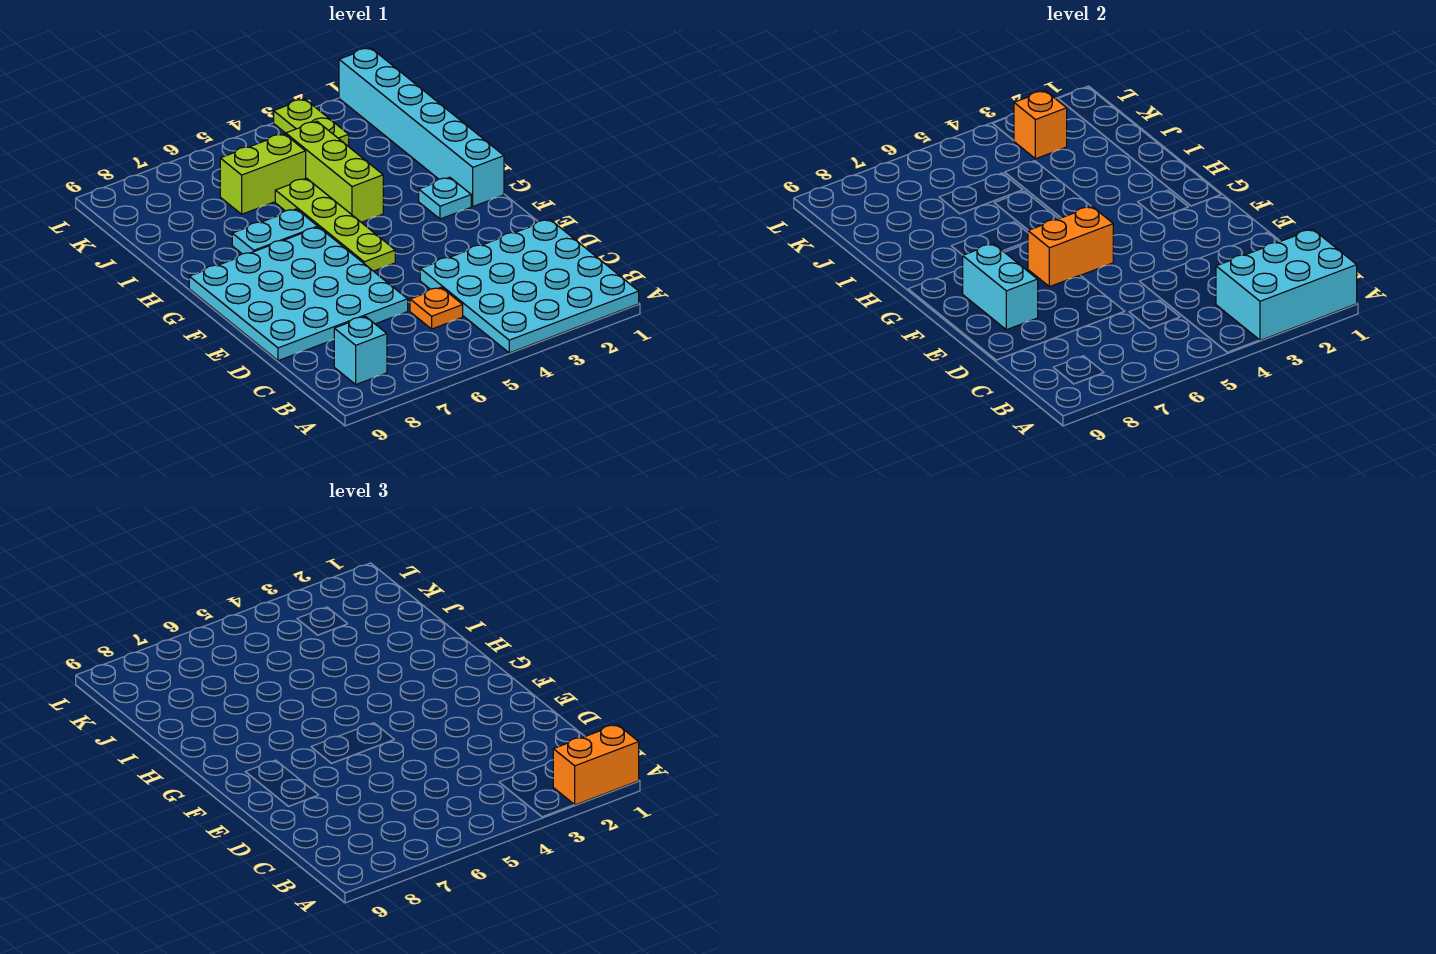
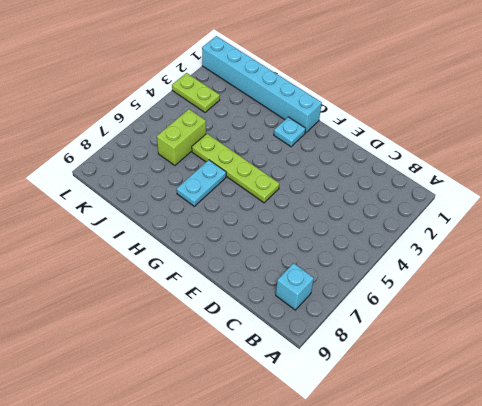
none -> cyan 4x4 plate [420,219,639,353]
none -> orange 1x1 plate [410,287,463,329]
none -> cyan 4x4 plate [189,227,408,361]

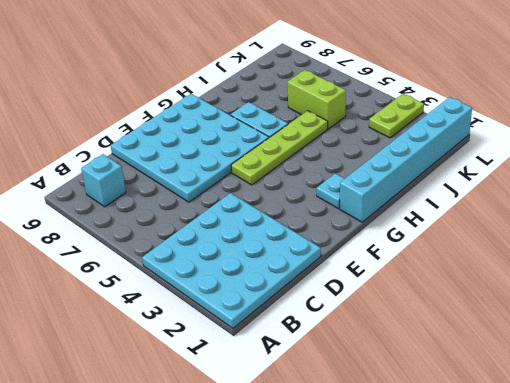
none -> orange 1x1 plate [410,287,463,329]
none -> lime 1x3 brick [286,121,383,222]
none -> cyan 2x3 brick [1216,229,1357,340]

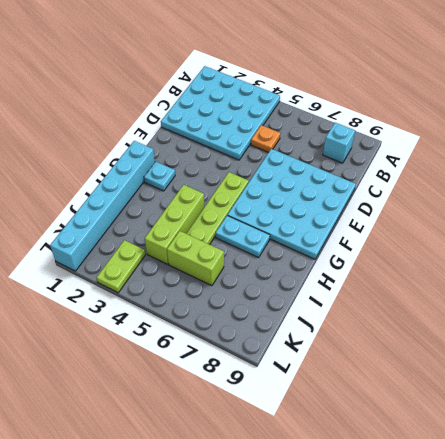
none -> cyan 2x3 brick [1216,229,1357,340]
none -> cyan 1x2 brick [963,244,1038,330]
none -> orange 1x2 brick [1028,206,1113,287]

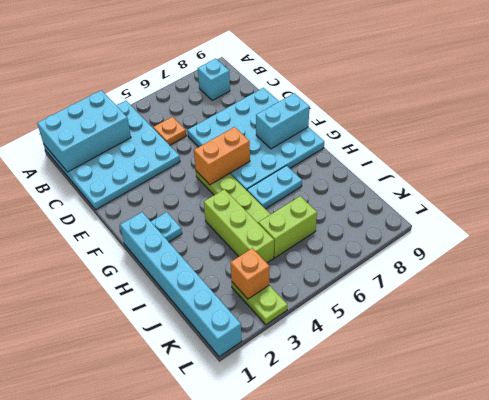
cyan 1x2 brick [256,93,310,149] -> cyan 1x2 brick turned to [963,244,1038,330]
none -> orange 1x2 brick [553,724,639,805]

